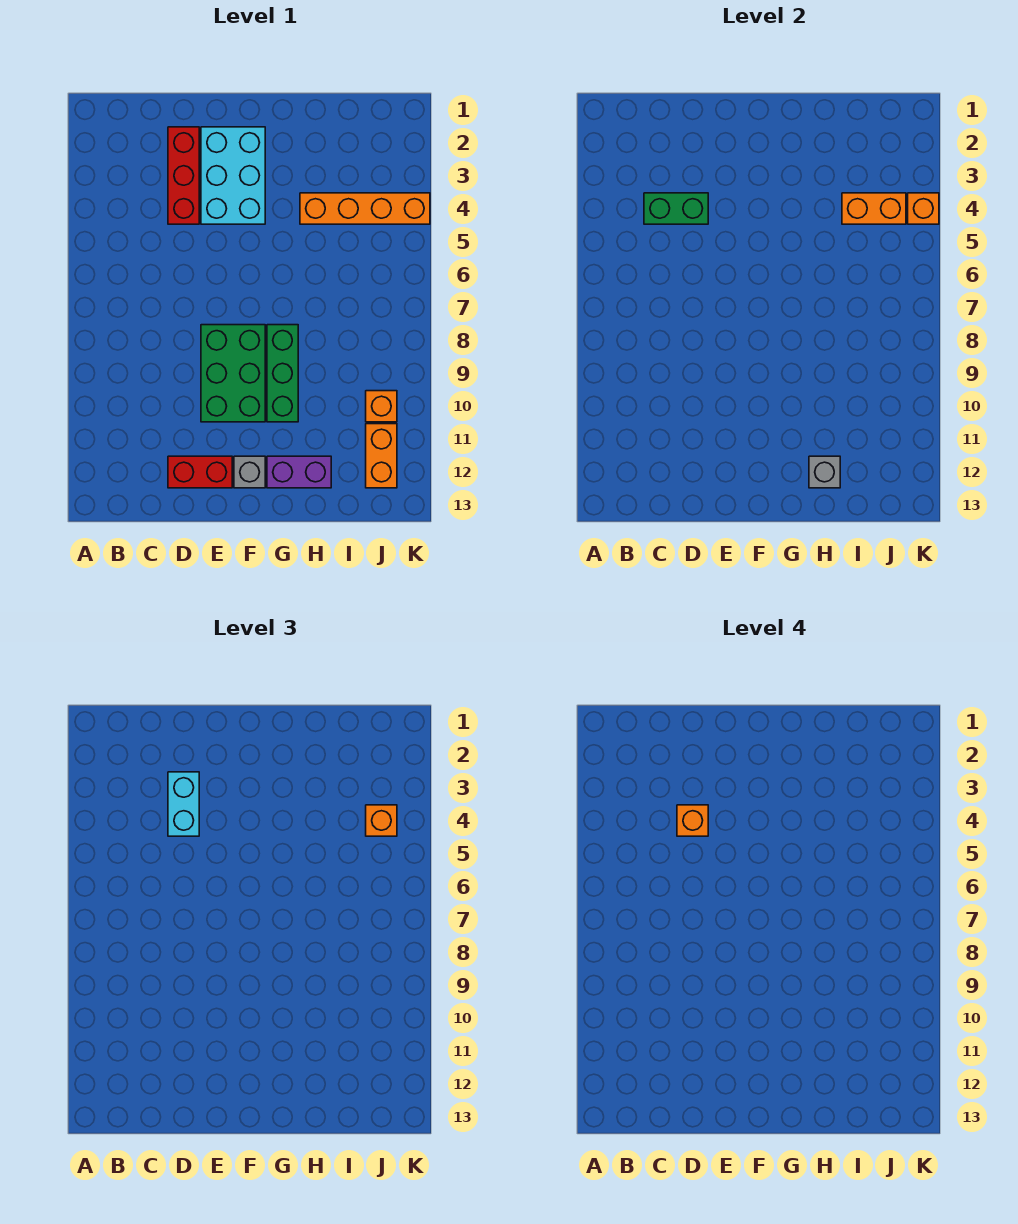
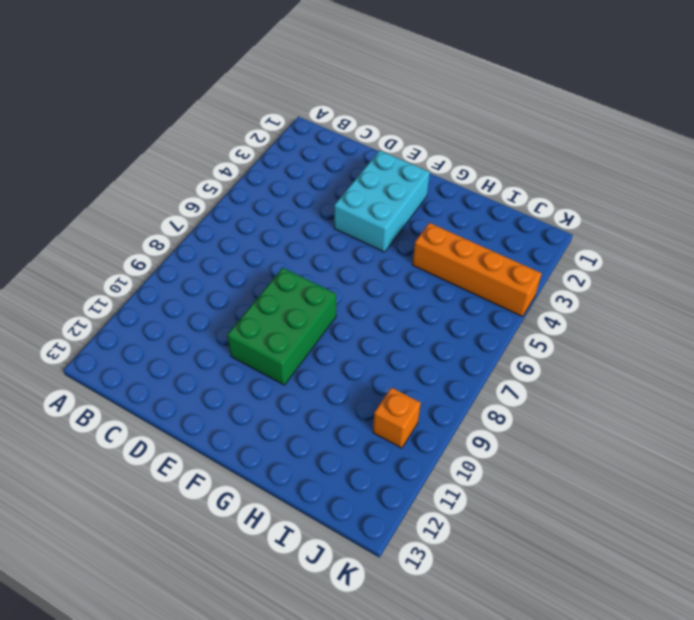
none -> red 1x3 brick [168,127,199,224]
none -> red 1x2 brick [168,456,232,488]
none -> grey 1x1 brick [234,456,265,488]

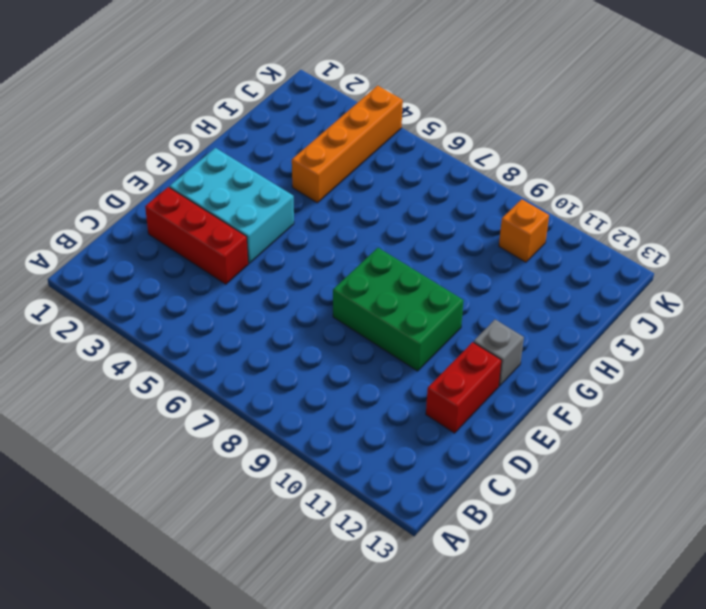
none -> green 1x3 brick [267,325,298,422]
none -> purple 1x2 brick [267,456,331,488]
none -> orange 1x2 brick [366,424,397,488]

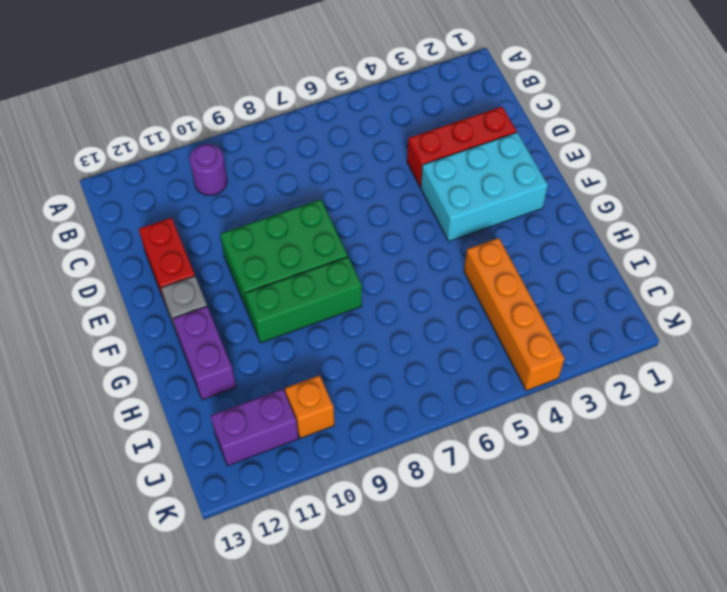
purple 1x1 round brick [190,144,227,195] -> none
purple 1x2 brick [211,389,298,466] -> orange 1x2 brick [366,424,397,488]
none -> green 1x2 brick [644,193,708,224]
none -> grey 1x1 brick [809,456,840,488]
none -> orange 1x2 brick [842,193,906,224]

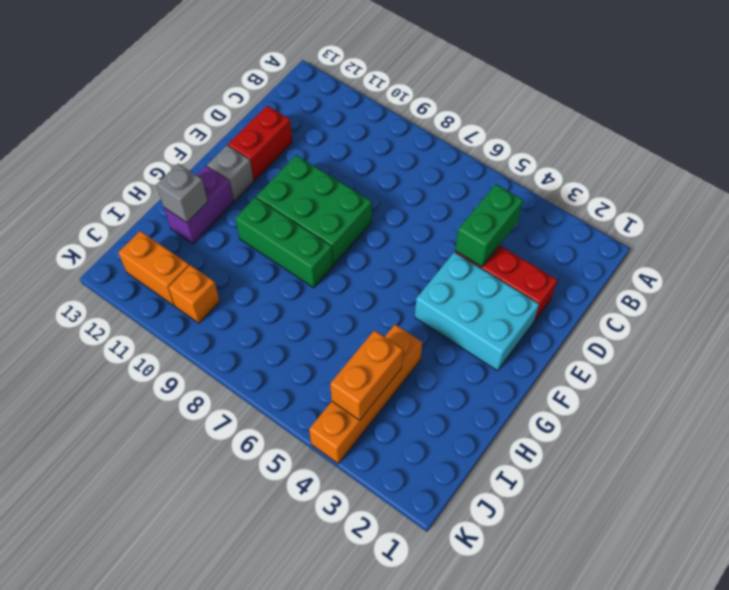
none -> orange 1x1 brick [908,193,939,224]
none -> cyan 1x2 brick [168,772,199,836]
none -> orange 1x1 brick [366,805,397,836]

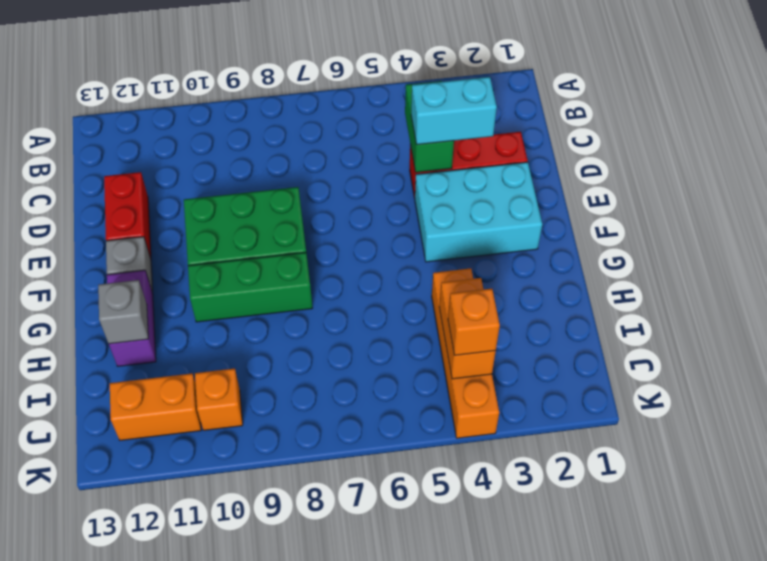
none -> orange 1x1 brick [908,193,939,224]
none -> orange 1x1 brick [677,805,708,836]

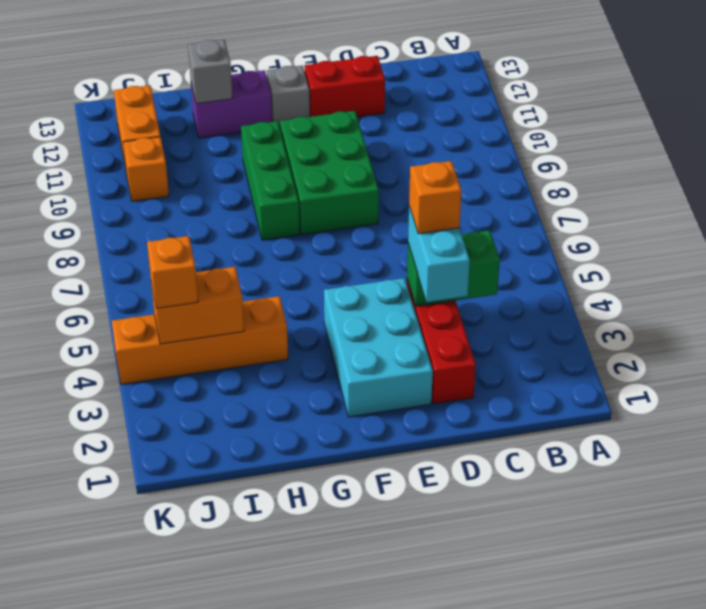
none -> orange 1x1 brick [908,193,939,224]

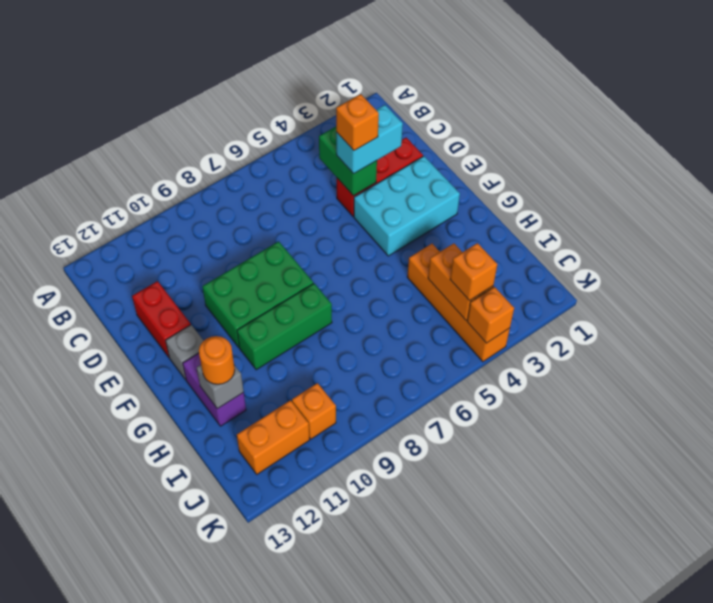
orange 1x1 round brick [199,336,235,384] -> none

